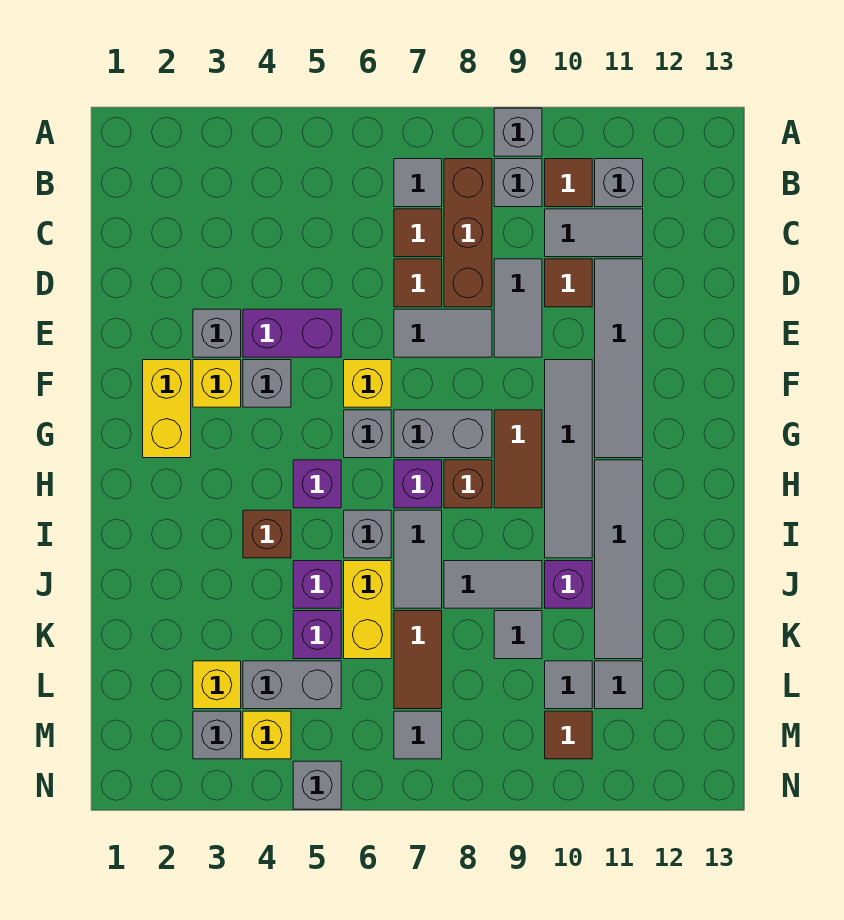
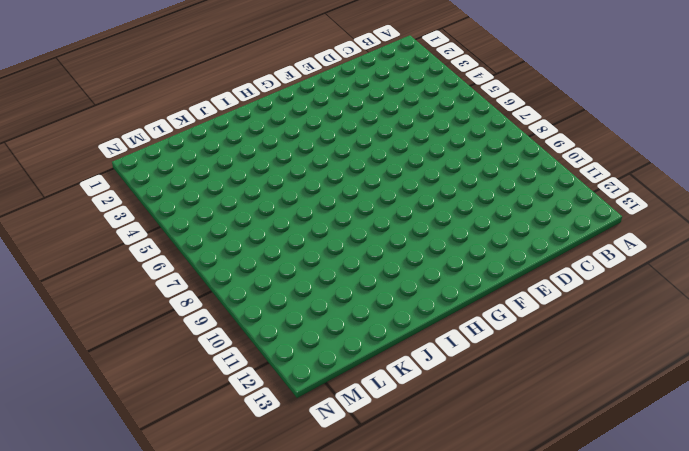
none -> grey 1x1 brick [494,108,542,156]
none -> grey 1x1 tile [394,159,442,207]
none -> brown 1x3 brick [444,159,492,307]
none -> grey 1x1 brick [494,159,542,207]

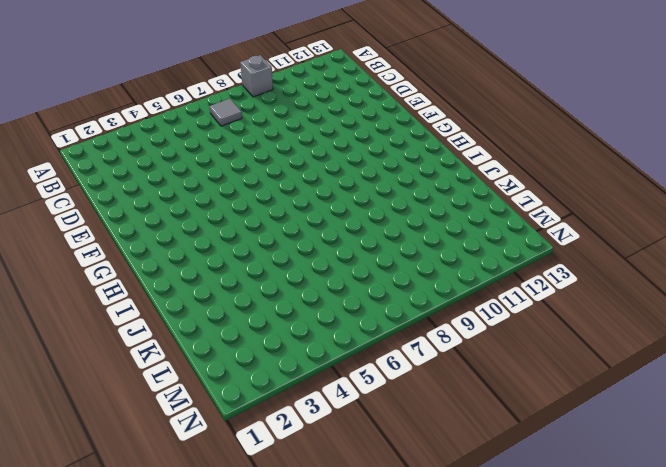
none -> brown 1x3 brick [444,159,492,307]
none -> grey 1x1 brick [494,159,542,207]
none -> brown 1x1 tile [545,159,592,207]
none -> grey 1x1 brick [595,159,643,207]

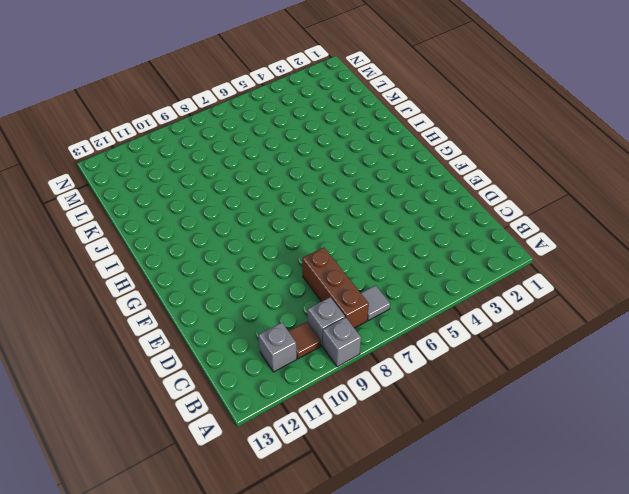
none -> brown 1x1 tile [394,209,442,257]
none -> grey 1x2 tile [545,209,643,257]
none -> brown 1x1 tile [394,259,442,307]
none -> grey 1x2 tile [494,259,542,357]

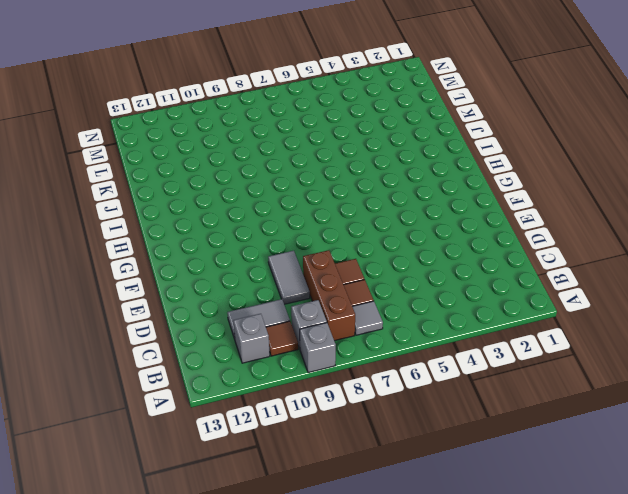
none -> brown 1x1 tile [545,259,592,307]
none -> grey 1x4 tile [595,259,643,458]
none -> grey 1x1 brick [193,309,241,357]
none -> purple 1x2 brick [243,309,341,357]

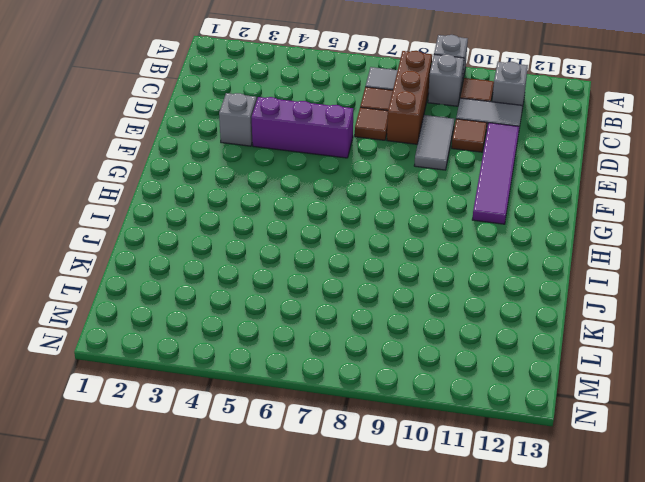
purple 1x4 tile [472,123,519,224] -> grey 1x4 tile [595,259,643,458]
purple 1x3 brick [251,97,353,158] -> purple 1x2 brick [243,309,341,357]
none -> grey 1x2 tile [394,309,492,357]
none -> yellow 1x2 brick [143,360,191,458]
none -> yellow 1x1 brick [193,360,241,407]
none -> grey 1x1 brick [243,360,291,407]

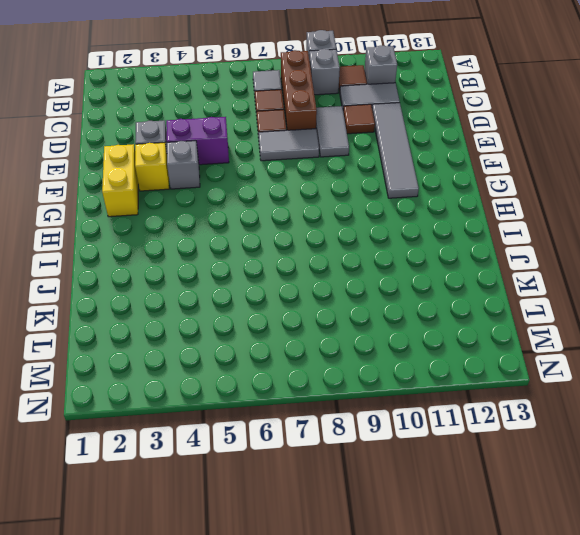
none -> yellow 1x1 brick [344,360,391,407]
none -> grey 1x4 tile [545,360,592,558]
none -> grey 1x1 brick [344,410,391,458]
none -> grey 1x2 brick [394,410,492,458]

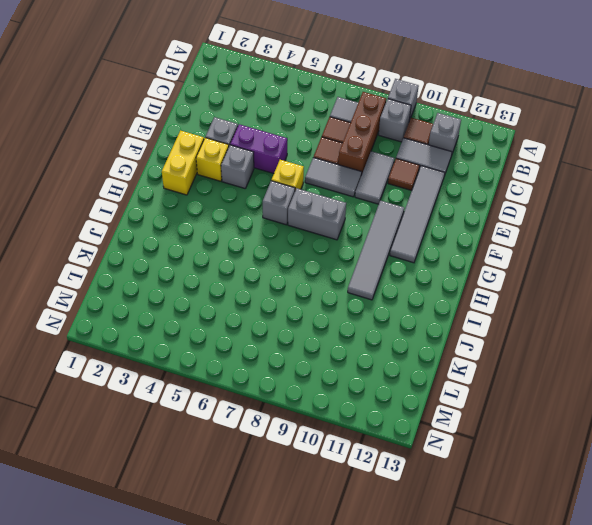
none -> brown 1x2 tile [494,410,542,508]
none -> purple 1x1 brick [293,460,341,508]
none -> purple 1x1 brick [394,460,442,508]
none -> brown 1x1 brick [444,460,492,508]

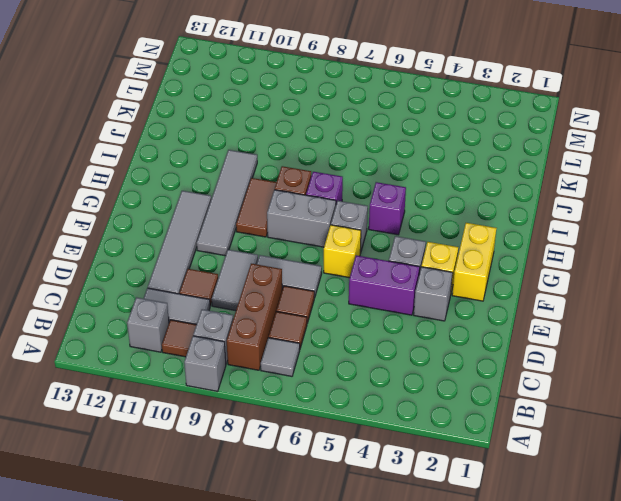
none -> grey 1x4 tile [595,460,643,659]
none -> brown 1x1 brick [243,510,291,558]
none -> grey 1x1 brick [344,510,391,558]
none -> grey 1x2 tile [394,510,442,608]

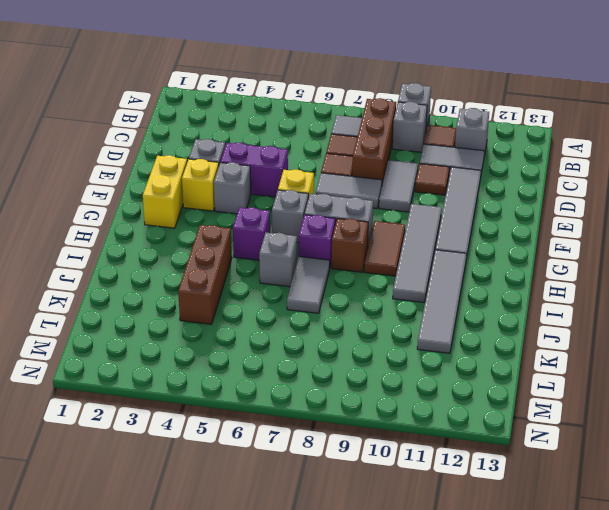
brown 1x3 brick [178,225,232,324] -> brown 1x1 brick [243,510,291,558]
none -> purple 1x1 brick [293,561,341,608]
none -> yellow 1x2 brick [344,561,391,659]
none -> grey 1x2 tile [444,561,542,608]
none -> purple 1x1 brick [545,561,592,608]

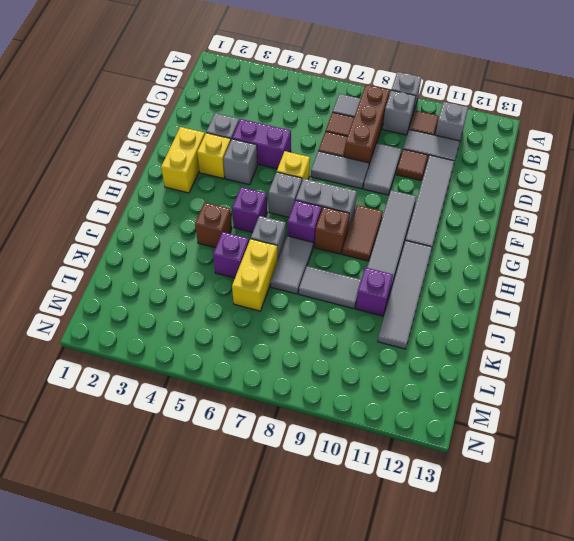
none -> purple 1x1 brick [293,611,341,659]
none -> brown 1x2 tile [394,611,442,709]
none -> grey 1x1 tile [494,611,542,659]
none -> yellow 1x1 brick [193,661,241,709]

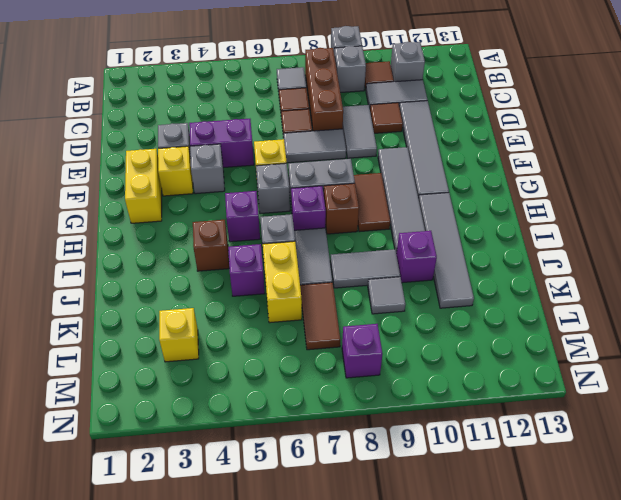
purple 1x1 brick [342,324,383,378] -> purple 1x1 brick moved to [293,611,341,659]
none -> grey 1x2 brick [243,661,341,709]
none -> grey 1x1 tile [545,661,592,709]
none -> grey 1x1 tile [595,661,643,709]
none -> grey 1x1 brick [193,711,241,759]

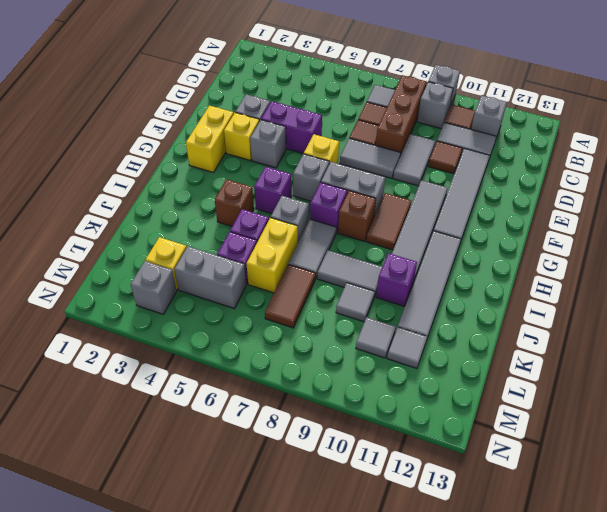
none -> yellow 1x1 brick [243,711,291,759]
none -> grey 1x1 tile [394,711,442,759]
none -> brown 1x1 tile [545,711,592,759]
none -> grey 1x1 brick [293,761,341,809]

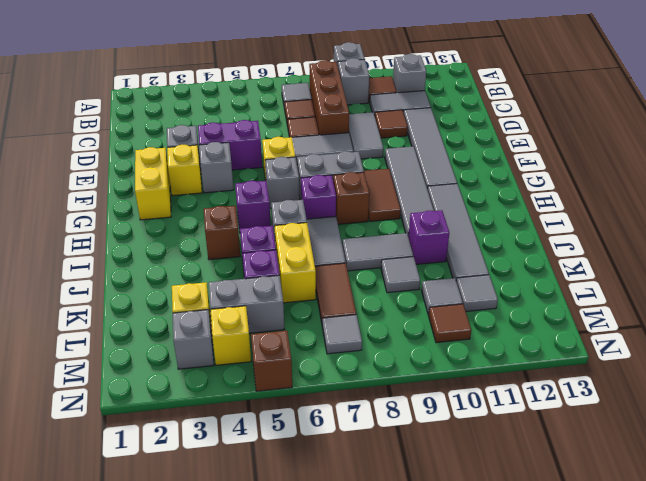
brown 1x1 brick [251,331,292,391] -> grey 1x1 brick [293,761,341,809]

